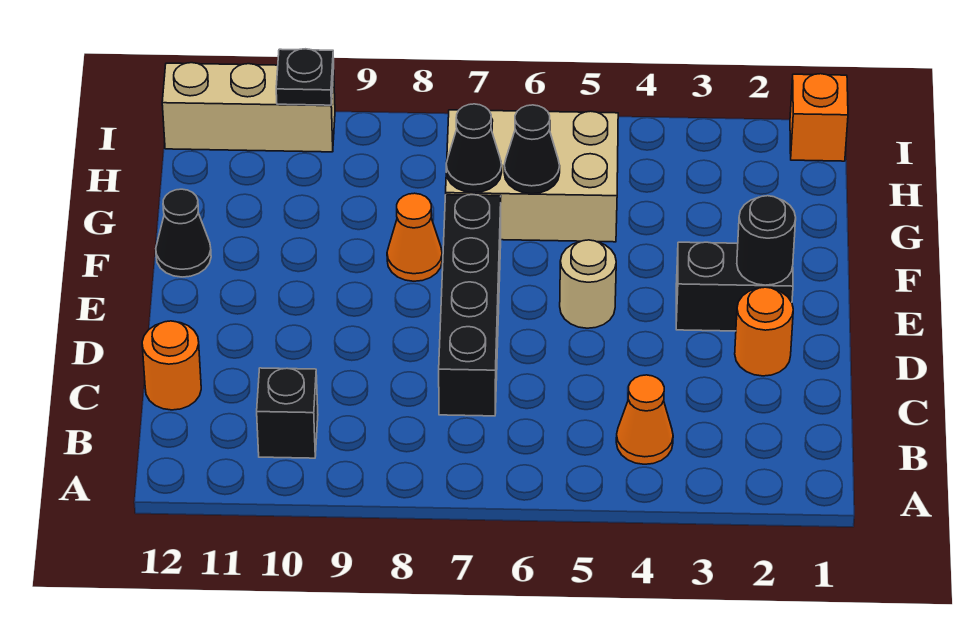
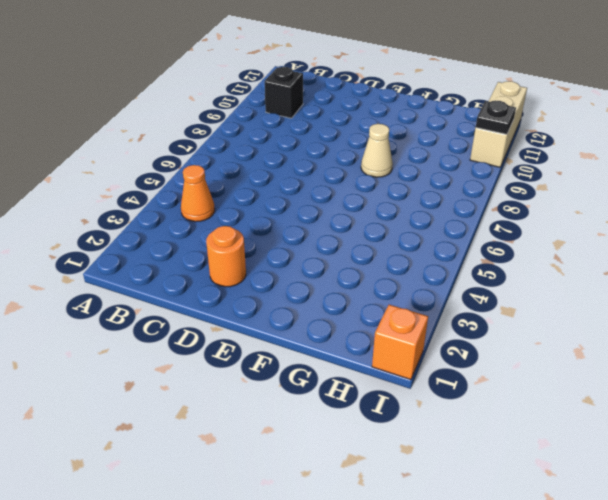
tan 1x1 cone [361,124,393,177] -> orange 1x1 cone [387,193,442,281]
none -> black 1x4 brick [439,195,501,416]
none -> orange 1x1 round brick [142,321,201,410]
none -> black 1x2 brick [676,242,793,331]

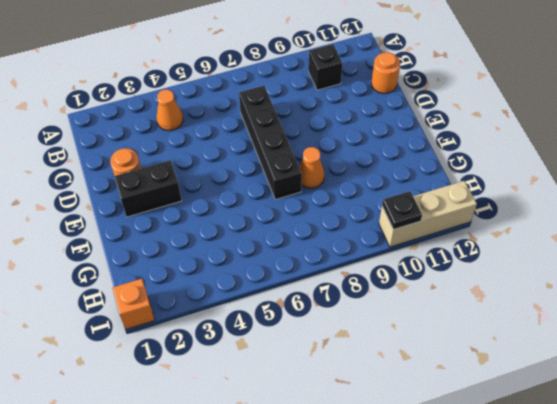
none -> tan 1x1 round brick [560,240,616,328]
none -> black 1x1 cone [156,189,211,277]
none -> tan 2x3 brick [446,110,618,242]

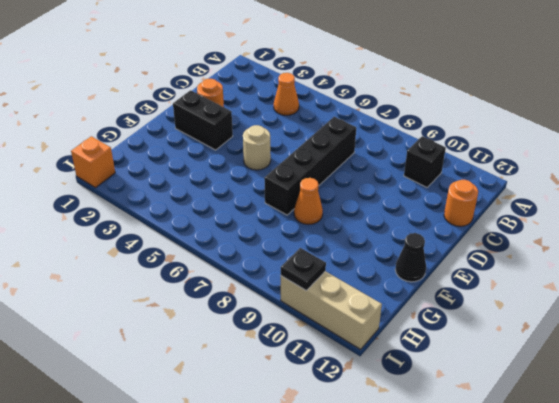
none -> tan 2x3 brick [446,110,618,242]
none -> black 1x1 round brick [737,196,796,285]
none -> black 1x1 cone [504,105,560,194]

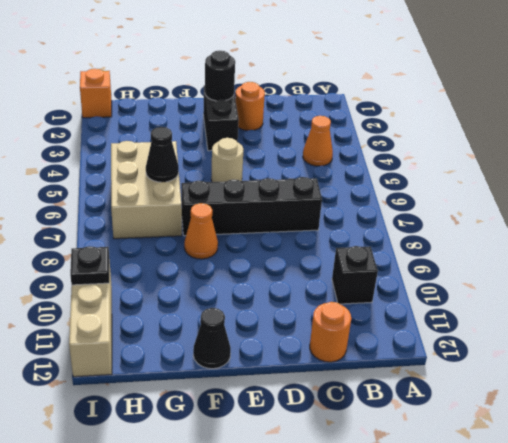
none -> black 1x1 cone [446,104,502,193]

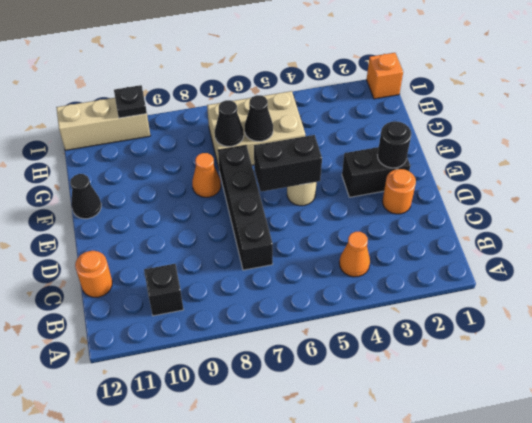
black 1x2 brick [254,135,322,192] -> none

